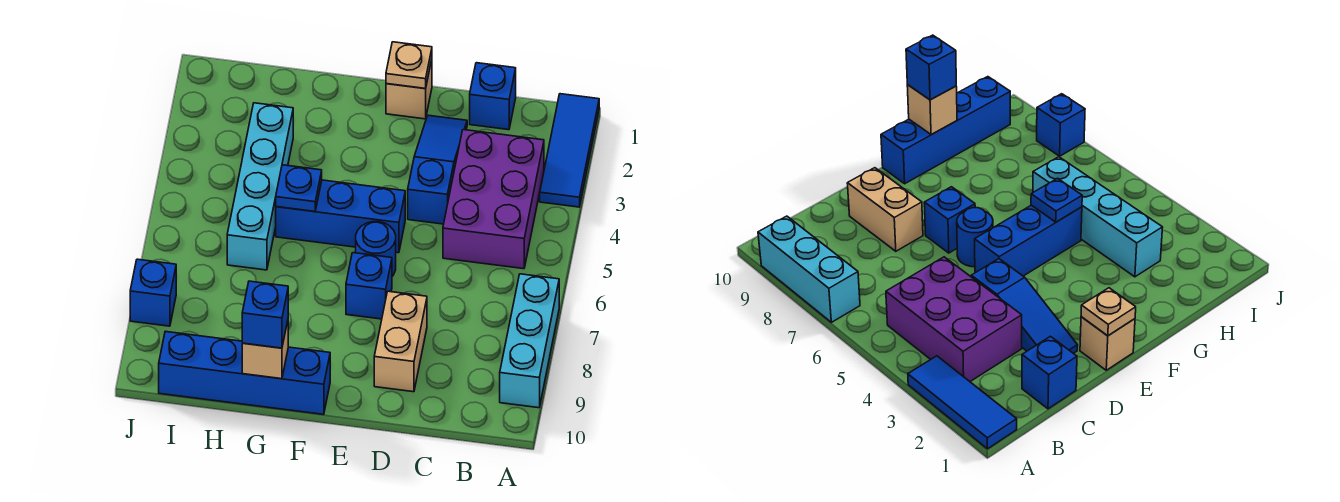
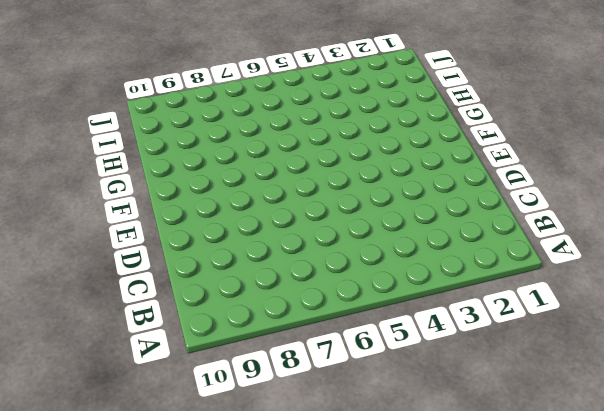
none -> blue 1x3 tile [540,94,599,207]
none -> cyan 1x3 brick [500,274,559,408]
none -> purple 2x3 brick [443,130,544,269]

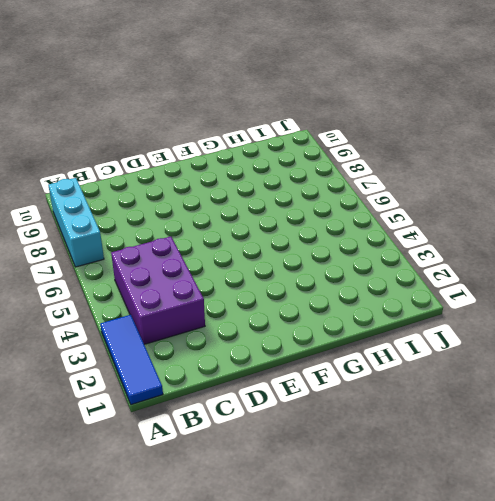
none -> blue 1x1 brick [470,63,516,130]
none -> blue 1x3 slope [408,115,467,224]
none -> tan 1x2 brick [374,291,427,392]

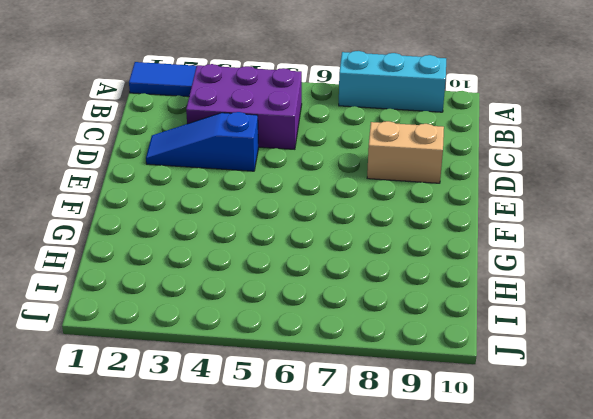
none -> blue 1x1 brick [470,63,516,130]
none -> tan 1x1 brick [386,60,432,119]
none -> blue 1x3 brick [276,180,405,253]

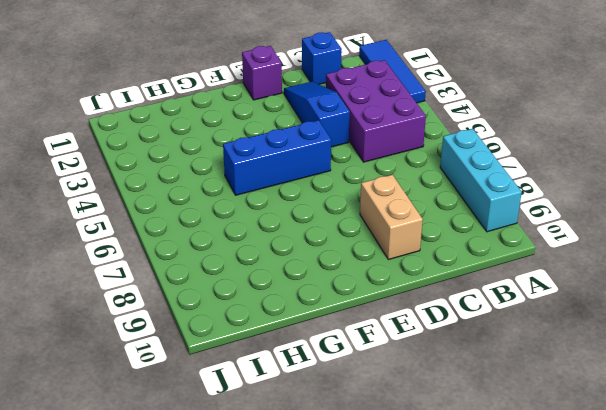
purple 1x1 brick [242,46,282,100] -> tan 1x1 brick [386,60,432,119]
none -> blue 1x1 round brick [356,222,396,276]
none -> blue 1x1 brick [346,253,392,319]
none -> blue 1x4 brick [159,331,330,414]

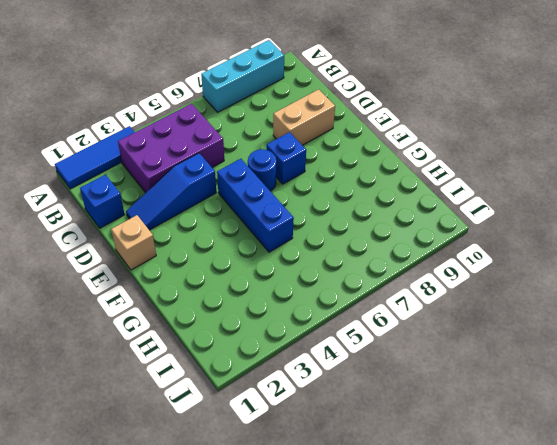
none -> blue 1x4 brick [159,331,330,414]
none -> cyan 1x4 brick [227,103,293,270]
none -> blue 1x1 brick [130,259,176,326]

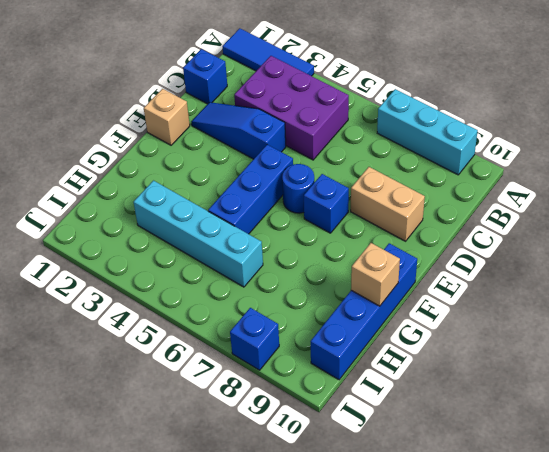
none -> tan 1x1 plate [386,42,432,89]
none -> blue 1x1 plate [276,165,322,211]
none -> blue 1x1 brick [242,281,288,348]

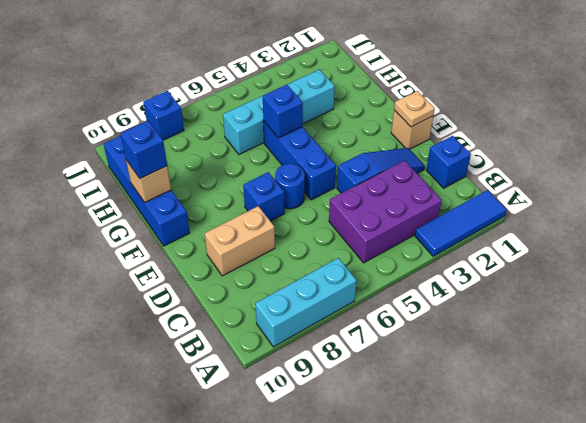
blue 1x1 brick [263,85,303,138] -> blue 1x1 plate [276,165,322,211]

